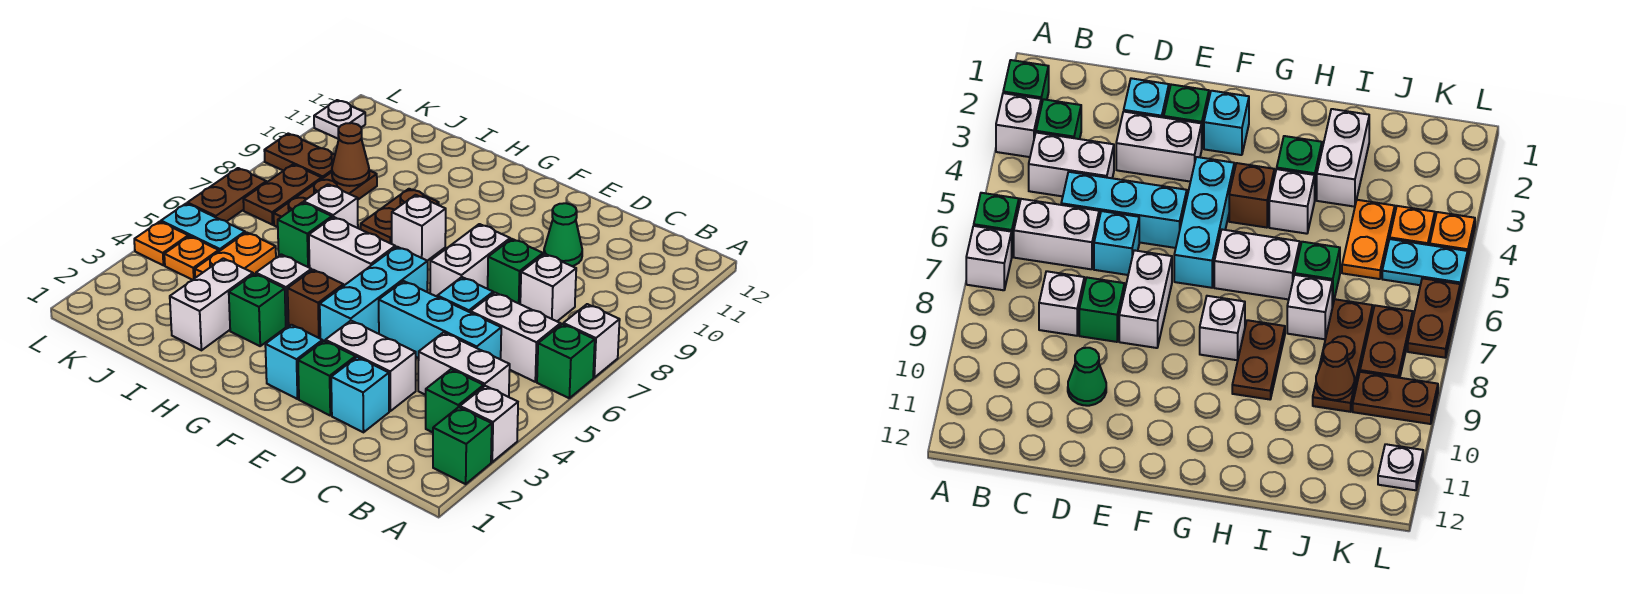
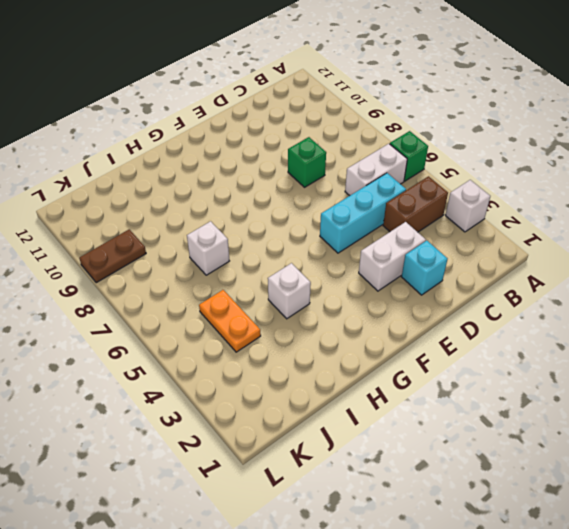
brown 1x2 brick [383,176,448,232] -> white 1x2 brick [418,332,510,397]
none -> green 1x1 brick [433,407,492,484]
none -> white 1x1 brick [563,304,620,377]
none -> green 1x1 brick [426,369,484,432]
none -> white 1x1 brick [520,254,576,321]

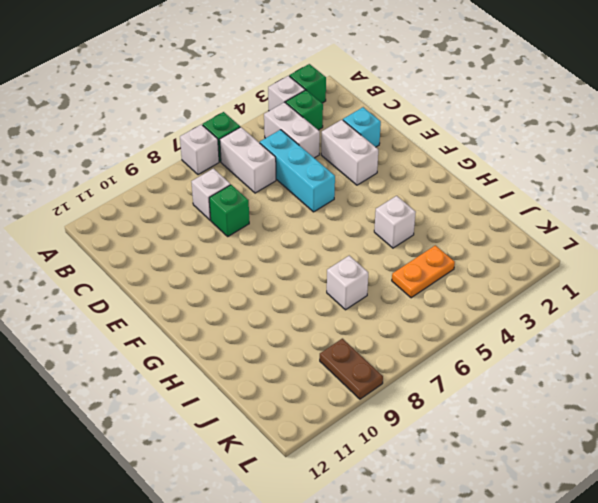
none -> cyan 1x1 brick [437,277,493,313]
none -> green 1x1 cone [544,203,582,266]
none -> green 1x1 brick [298,341,356,415]
none -> white 1x2 brick [430,224,510,297]

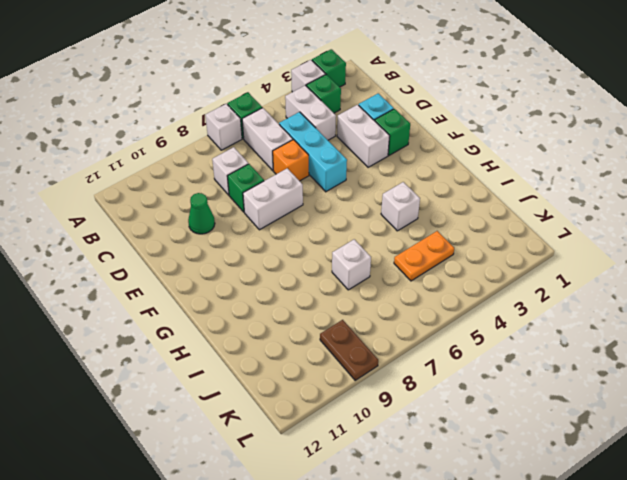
orange 1x1 brick [273,140,309,181] -> cyan 1x1 brick [437,277,493,313]
none -> cyan 1x1 brick [265,325,323,399]
none -> cyan 1x3 brick [320,247,428,341]
none -> brown 1x1 brick [288,270,343,338]
none -> white 1x2 brick [309,217,395,286]

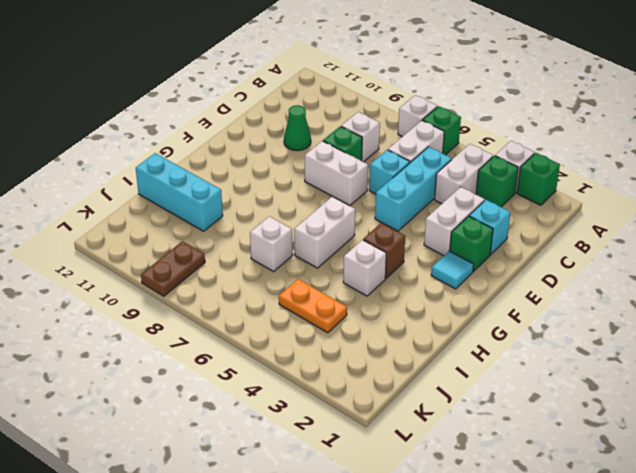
cyan 1x1 tile [431,251,474,289] -> cyan 1x1 brick [265,325,323,399]
cyan 1x3 brick [136,153,223,231] -> cyan 1x3 brick moved to [320,247,428,341]
none -> white 1x1 brick [392,195,446,261]
none -> green 1x1 brick [229,274,286,346]
none -> brown 1x2 plate [361,189,439,244]
none -> white 1x2 brick [170,258,253,350]

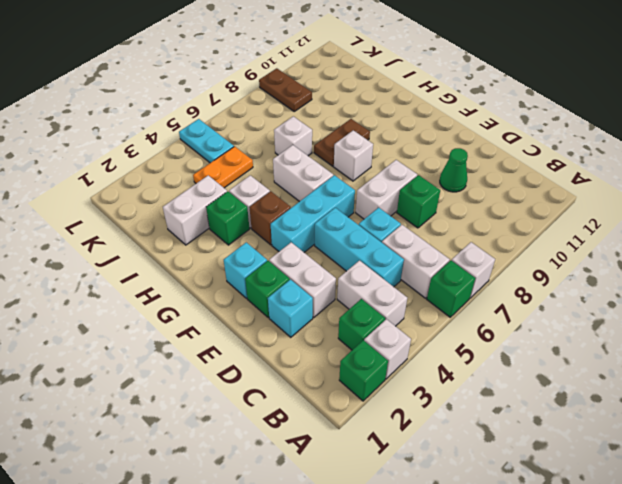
none -> white 1x1 brick [520,254,576,321]
none -> green 1x1 brick [278,202,332,268]
none -> brown 1x3 plate [274,170,377,227]
none -> orange 1x1 plate [164,236,219,280]

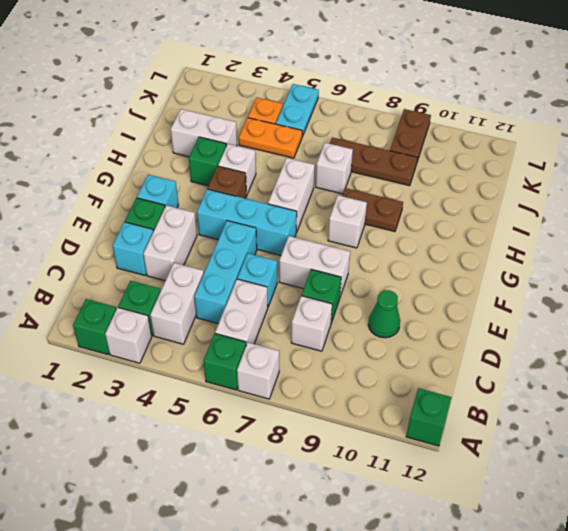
green 1x1 brick [406,388,451,446] -> green 1x1 brick moved to [278,202,332,268]
none -> brown 1x2 plate [243,164,322,225]
none -> orange 1x1 plate [134,222,188,265]
none -> brown 1x2 plate [187,168,266,222]
none -> white 1x1 plate [314,100,365,139]

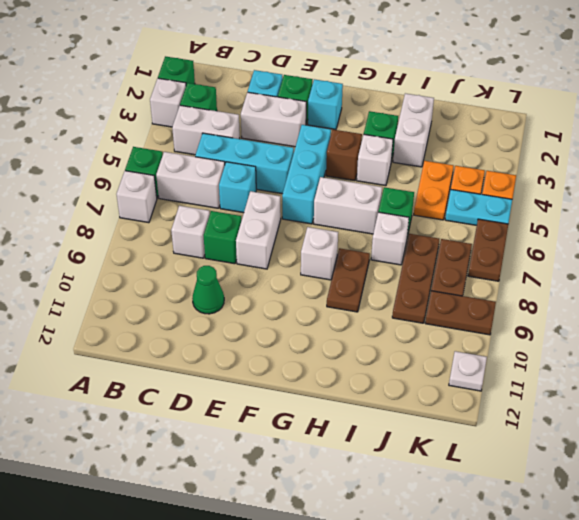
none -> brown 1x1 cone [332,123,369,186]

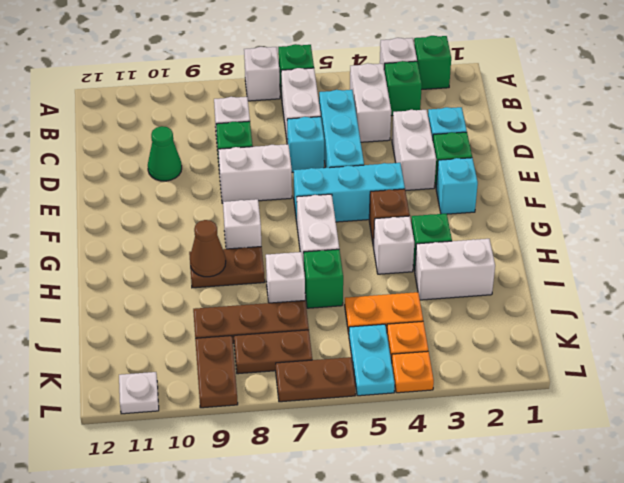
brown 1x1 cone [190,220,226,277] -> brown 1x1 cone moved to [332,123,369,186]

